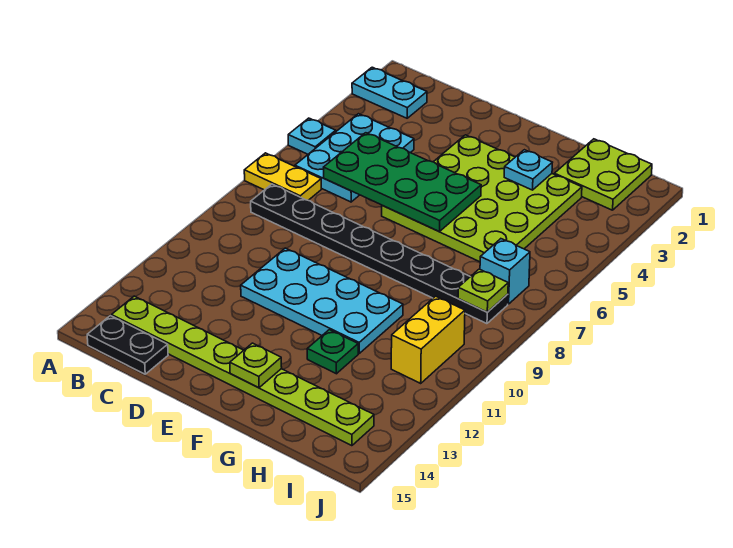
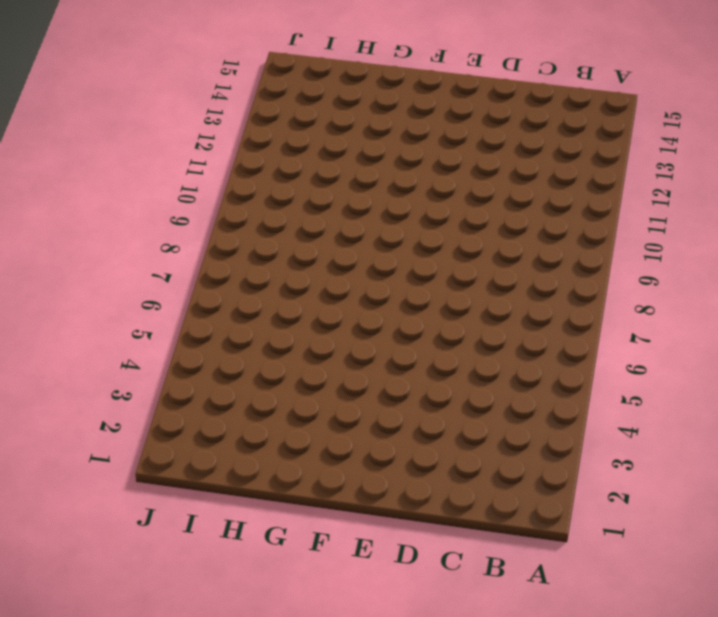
none -> cyan 1x2 plate [352,67,427,118]
none -> cyan 1x1 plate [288,118,336,154]
none -> yellow 1x2 plate [244,153,321,200]

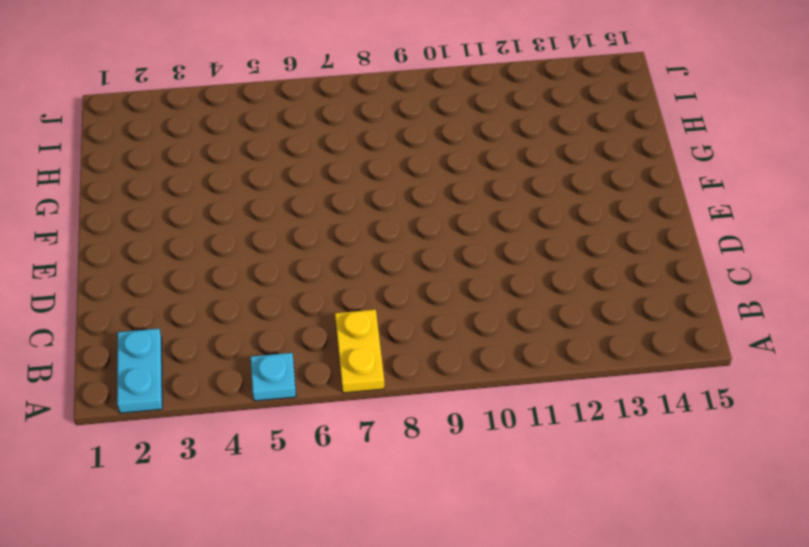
none -> cyan 2x3 plate [295,114,414,202]
none -> black 1x8 plate [251,184,508,324]
none -> lime 1x8 plate [111,296,374,446]

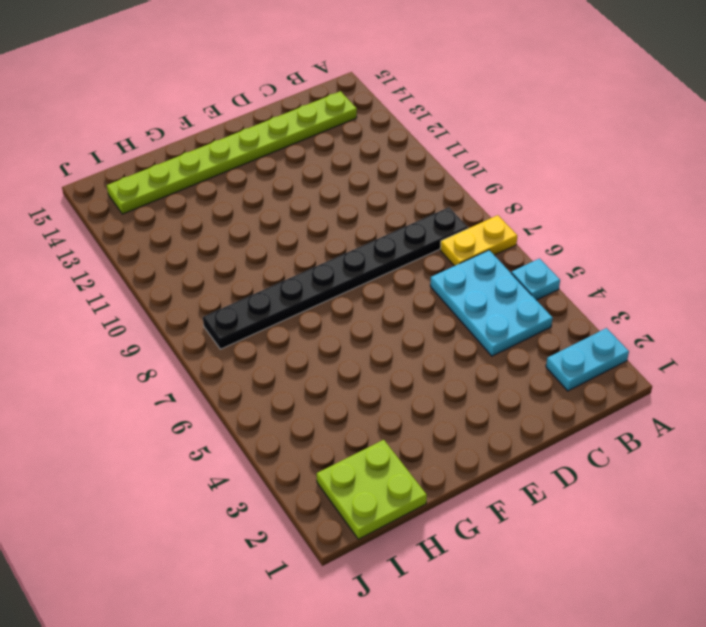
none -> black 1x2 plate [87,316,168,374]
none -> cyan 2x4 plate [241,248,403,353]
none -> lime 4x4 plate [382,135,582,262]

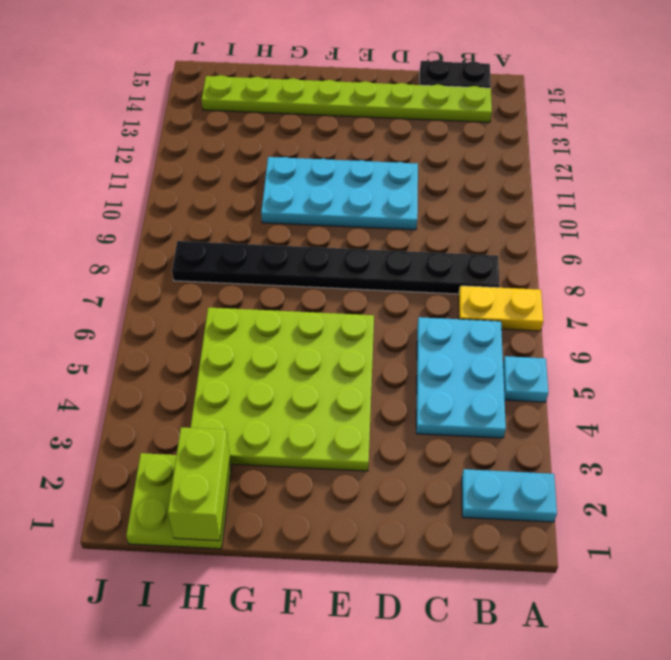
lime 1x2 brick [168,427,230,541] -> none
none -> green 1x1 plate [307,330,358,374]
none -> cyan 1x1 brick [480,239,530,304]
none -> yellow 1x2 brick [391,296,465,383]

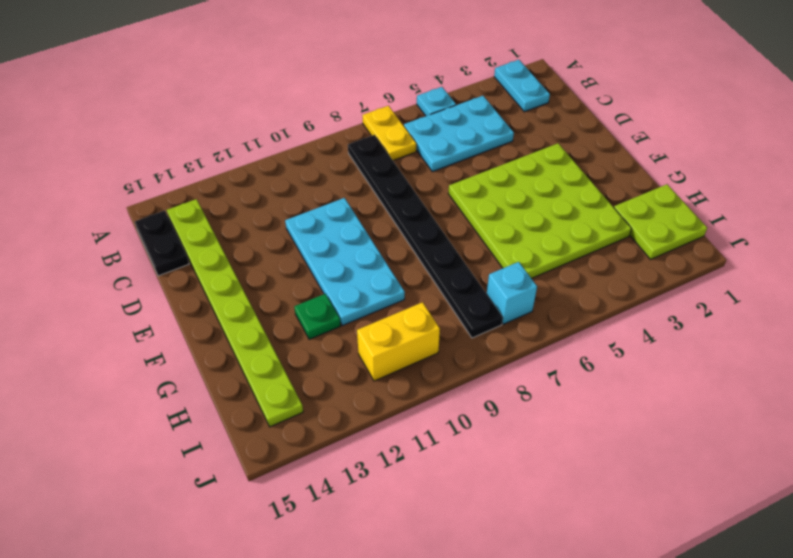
none -> green 2x4 plate [324,133,481,232]
none -> lime 1x1 plate [230,343,282,388]
none -> cyan 1x1 plate [504,150,553,190]

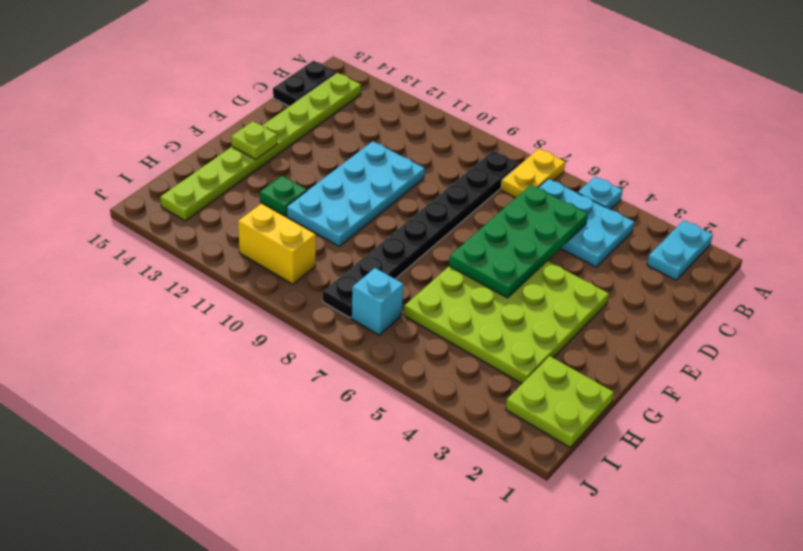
none -> cyan 1x1 plate [504,150,553,190]
none -> lime 1x1 plate [458,269,508,312]

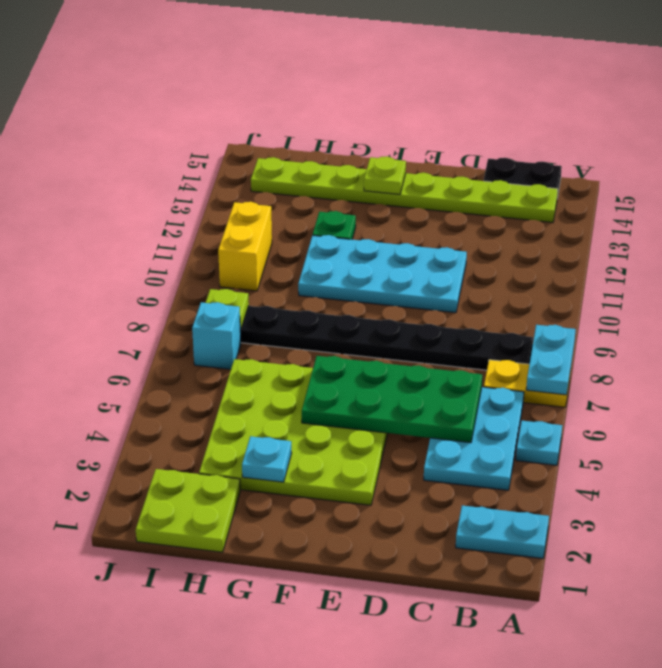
cyan 1x2 plate [526,325,576,395] -> none

